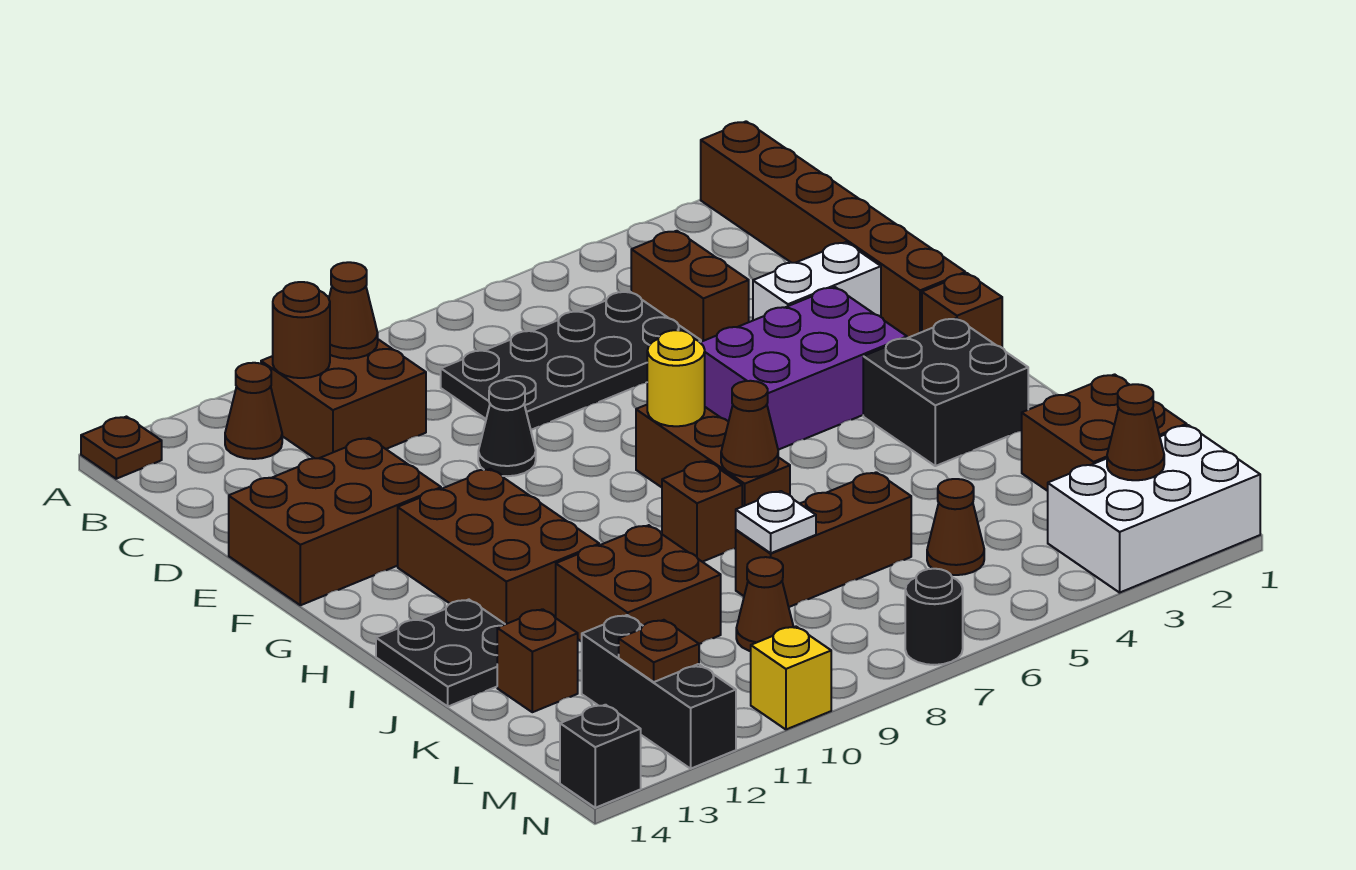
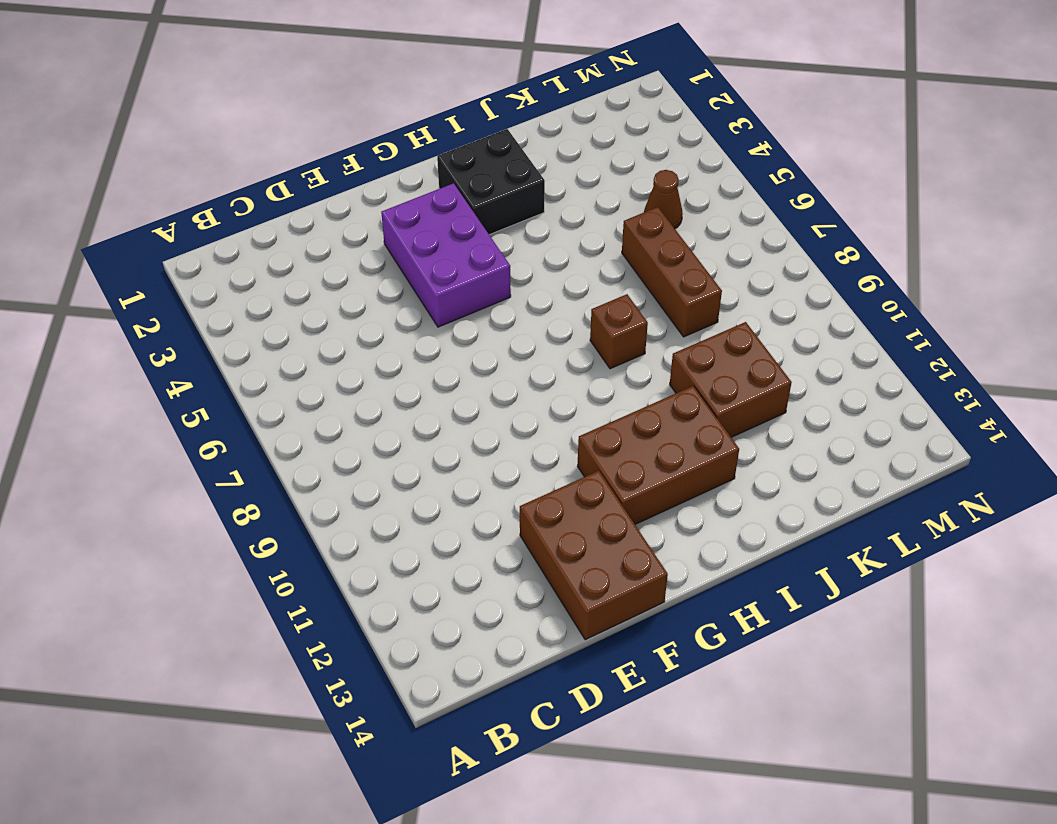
none -> brown 1x6 brick [701,121,965,338]
none -> brown 1x1 plate [81,417,162,479]
none -> brown 2x2 brick [261,339,426,458]
none -> brown 1x1 cone [225,363,282,459]

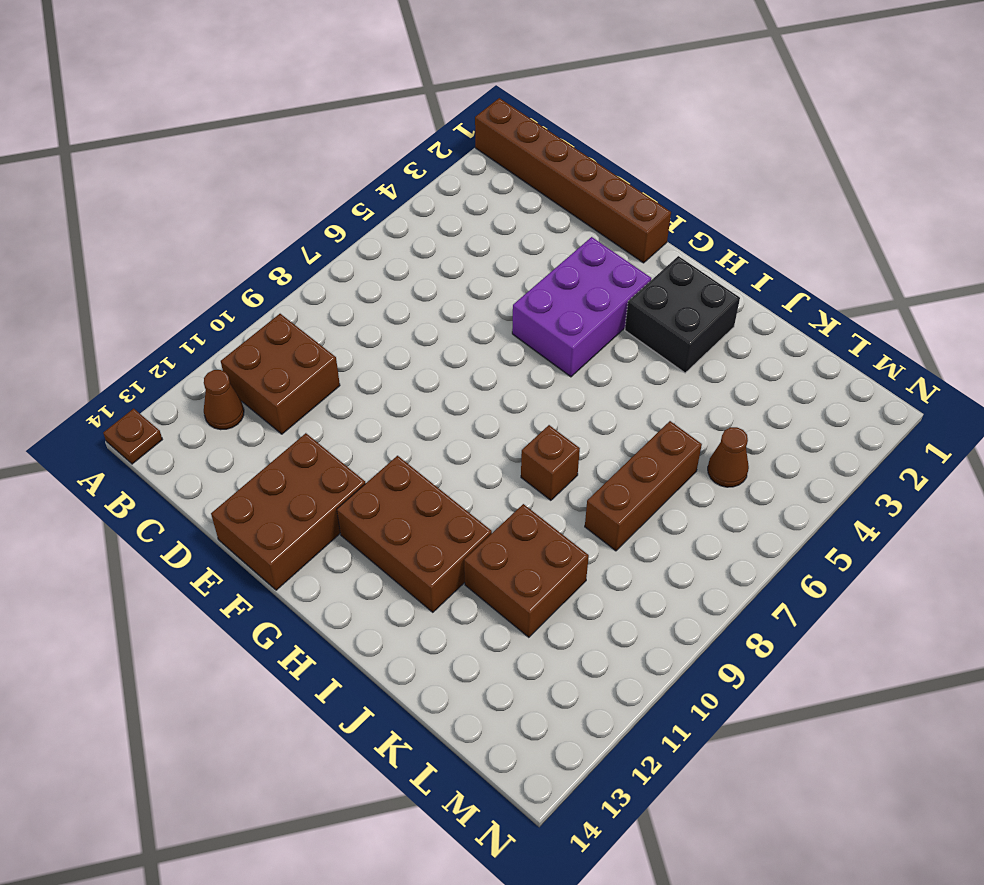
none -> brown 1x2 brick [631,231,749,342]
none -> black 2x4 plate [441,291,701,430]
none -> white 1x2 brick [753,242,881,320]
none -> black 1x1 cone [478,380,536,476]

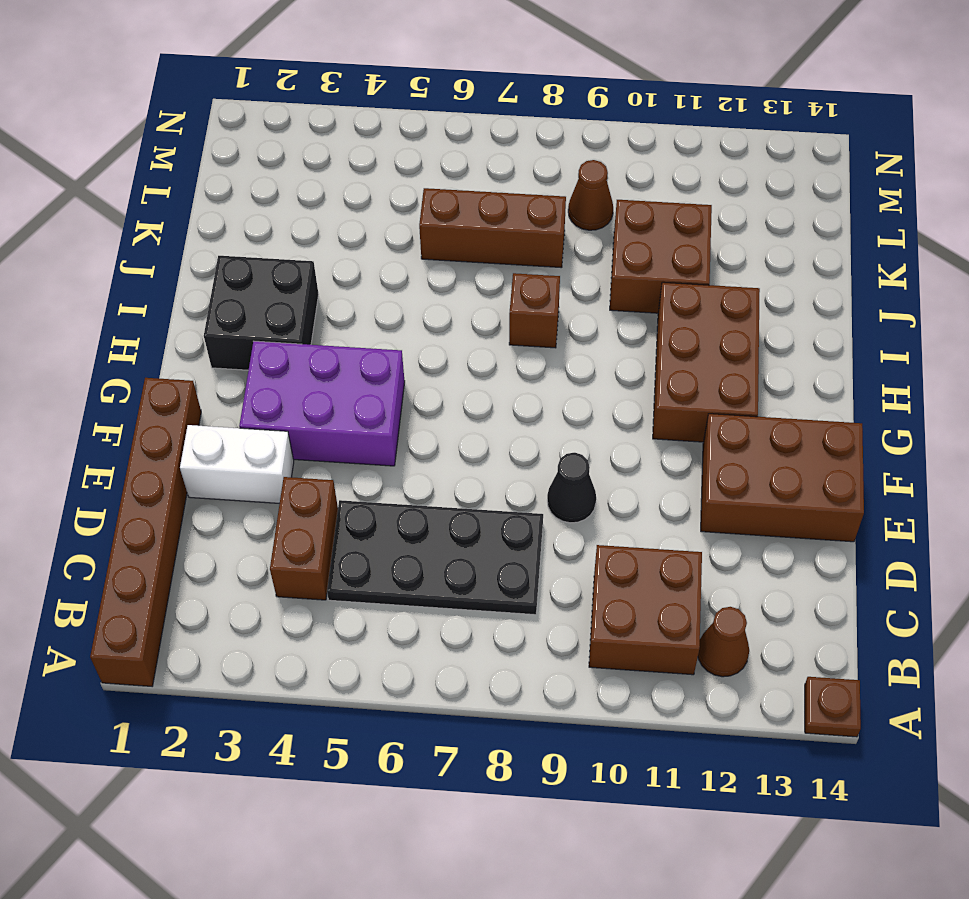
none -> brown 1x1 brick [922,273,1002,348]
none -> brown 1x3 brick [636,405,790,507]
none -> black 2x2 plate [376,600,505,706]
none -> brown 2x2 brick [1022,374,1187,491]

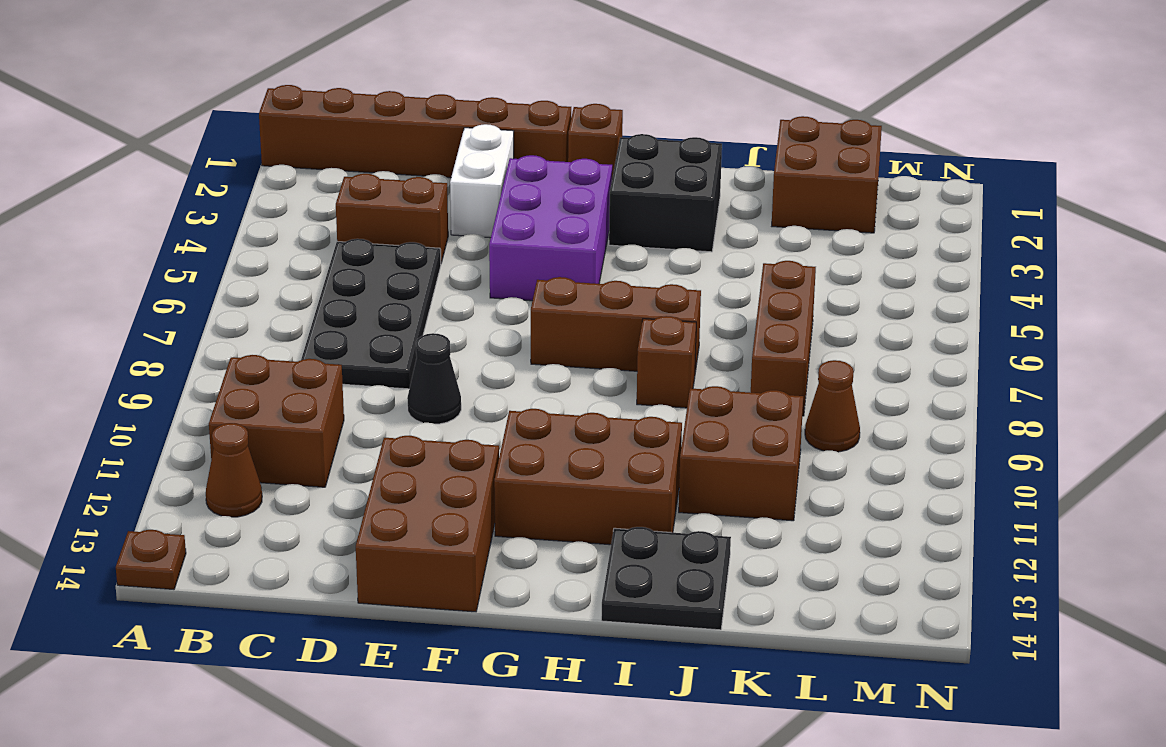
none -> brown 1x1 brick [497,609,578,712]
none -> brown 1x1 cone [927,479,984,575]
none -> black 1x3 brick [582,615,736,769]
none -> white 2x3 brick [1048,425,1260,593]

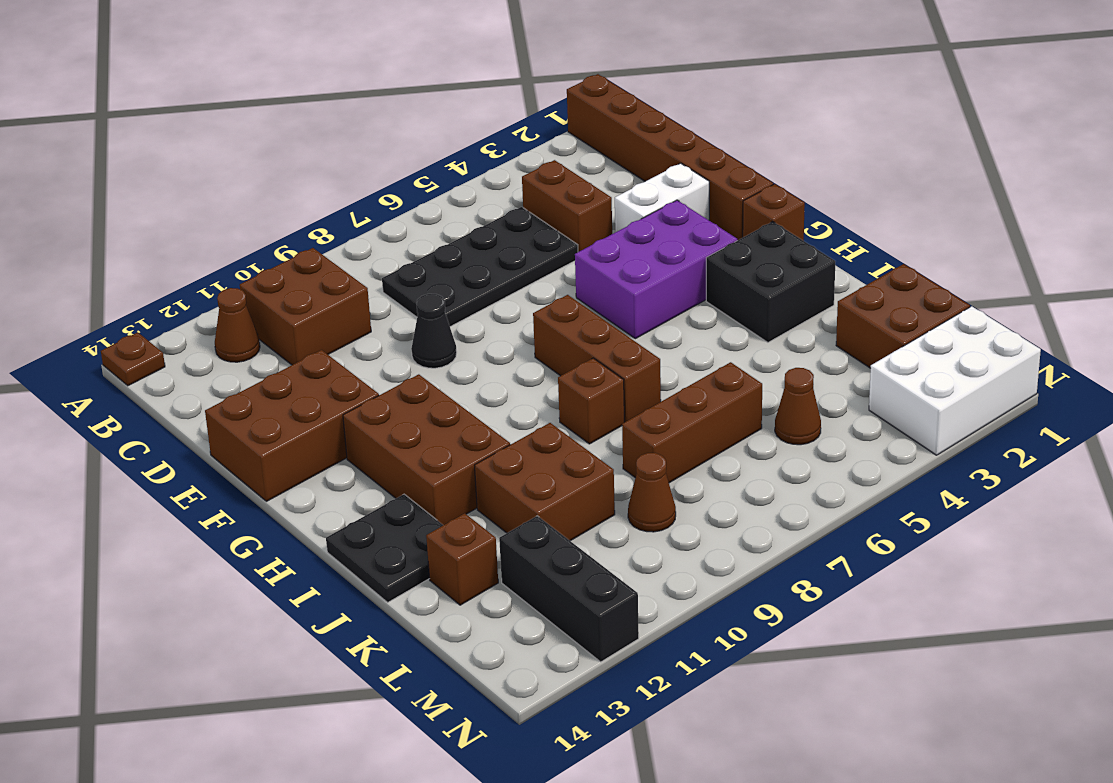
none -> black 1x1 round brick [905,569,963,665]
none -> yellow 1x1 brick [751,627,831,729]
none -> black 1x1 brick [560,705,641,808]
none -> brown 1x1 cone [329,262,378,359]

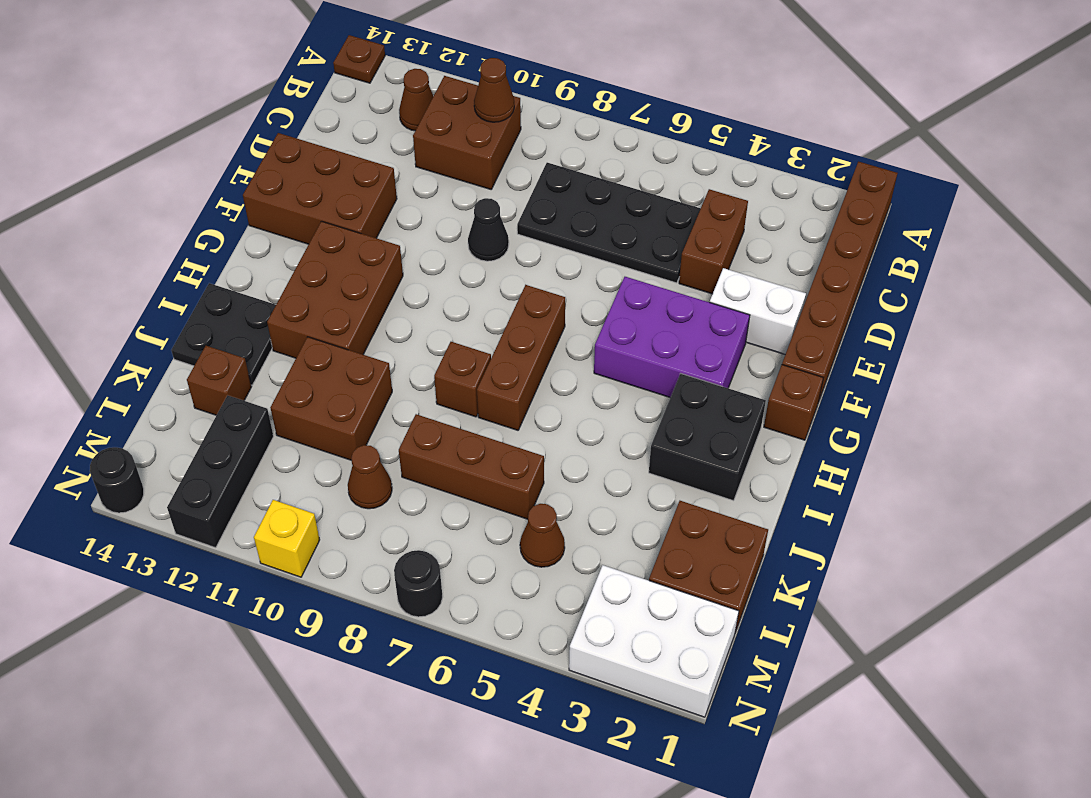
black 1x1 round brick [90,447,144,513] -> black 1x1 brick [560,705,641,808]
none -> brown 1x1 round brick [273,282,330,378]
none -> yellow 1x1 round brick [647,330,705,426]
none -> brown 1x1 cone [721,381,778,477]
none -> white 1x1 plate [736,491,816,553]

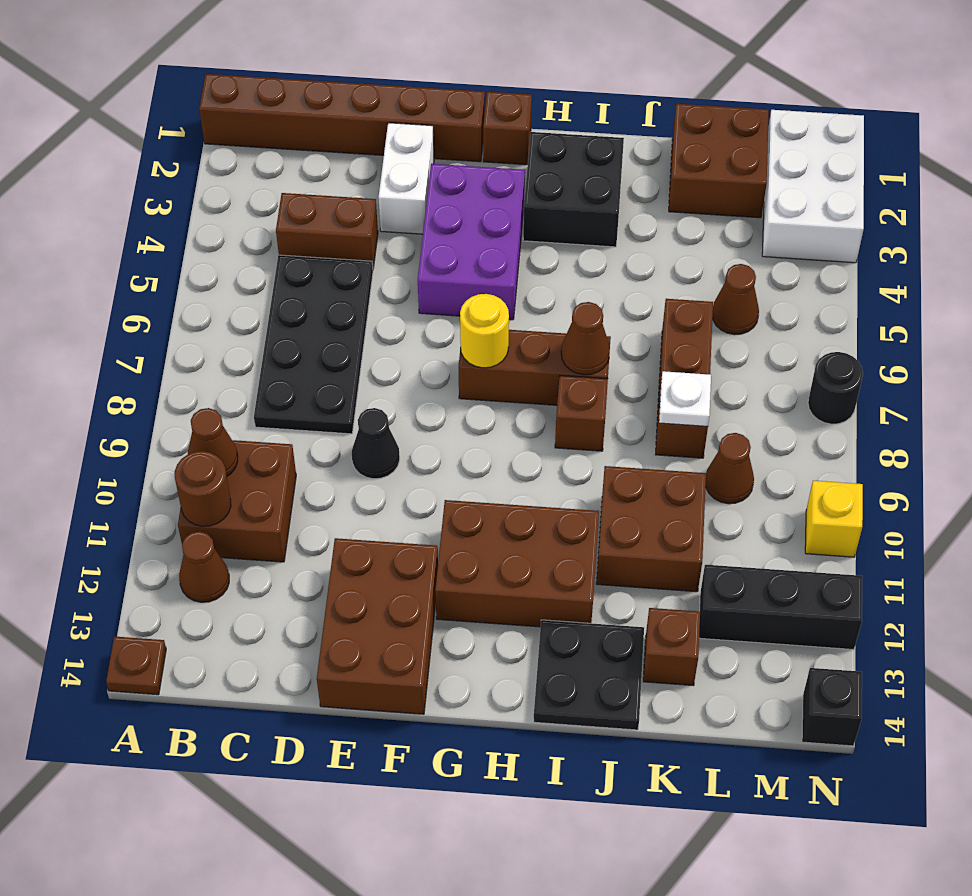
none -> brown 1x1 cone [1107,384,1164,480]
none -> brown 1x1 plate [619,620,699,682]

